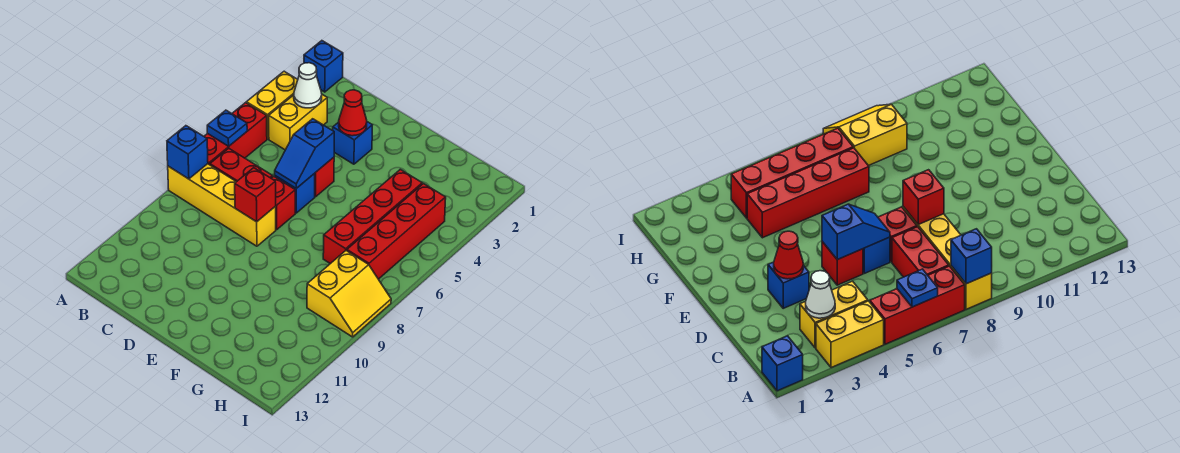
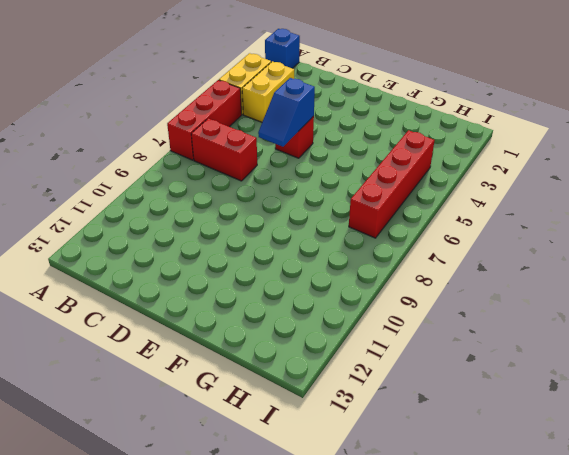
none -> yellow 1x4 brick [168,164,276,246]
none -> blue 1x1 brick [333,122,372,164]
none -> blue 1x1 brick [275,173,315,213]

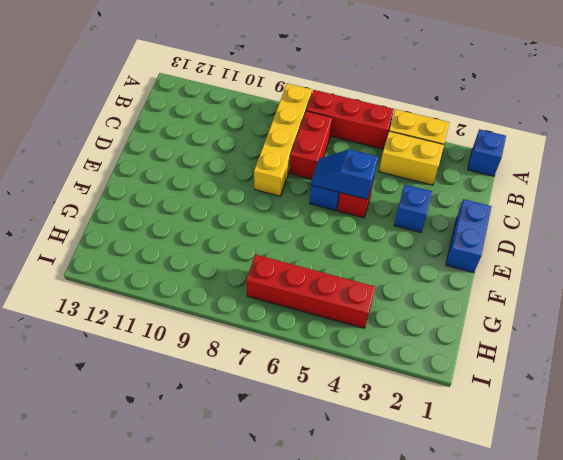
blue 1x2 brick [446,199,492,273] -> none
none -> red 1x1 brick [271,176,295,230]
none -> red 1x4 brick [323,169,422,264]
none -> yellow 2x2 slope [307,251,391,337]

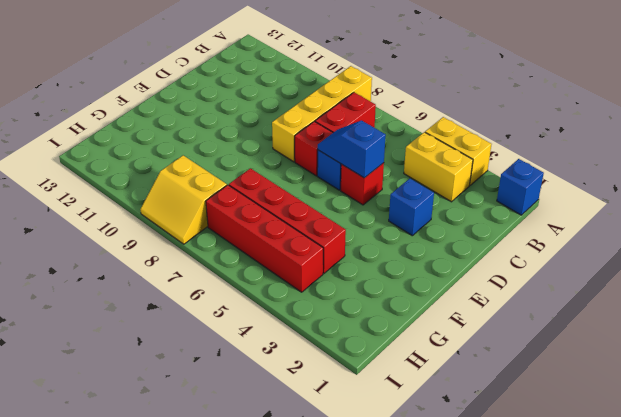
none -> red 1x3 brick [204,103,267,165]
none -> blue 1x1 plate [207,110,247,146]
none -> blue 1x1 brick [167,126,208,179]

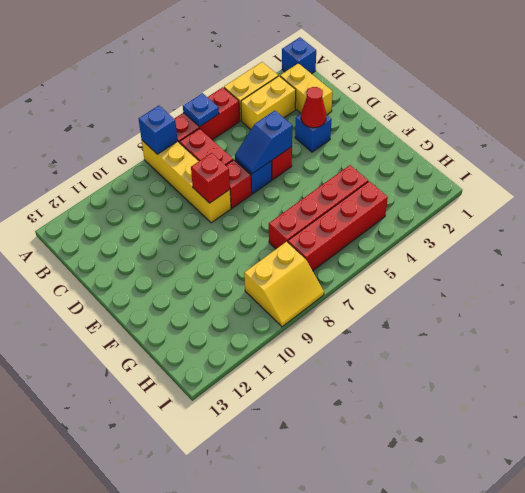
yellow 1x2 brick [280,63,333,115] -> none
none -> white 1x1 cone [294,63,322,108]

